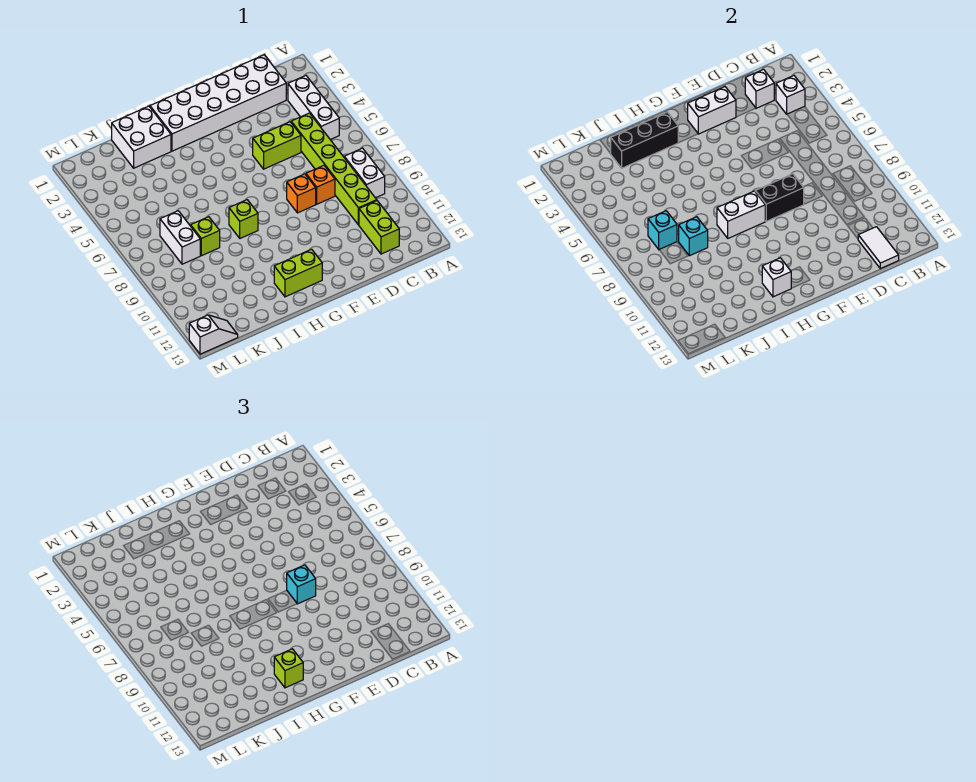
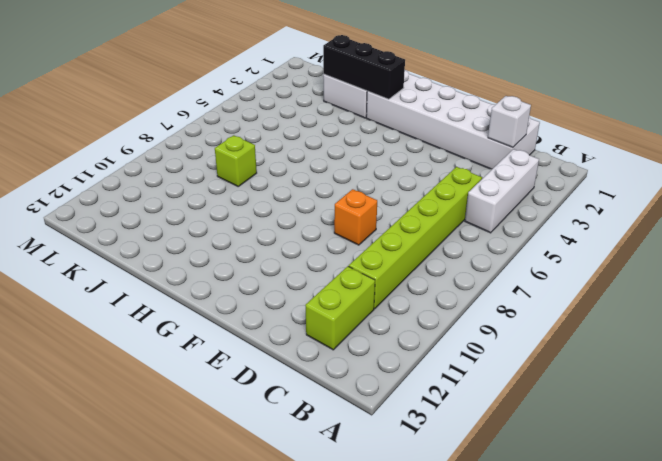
none -> white 1x2 brick [344,148,385,198]
none -> lime 1x2 brick [253,122,301,169]
none -> orange 1x1 brick [306,166,335,204]

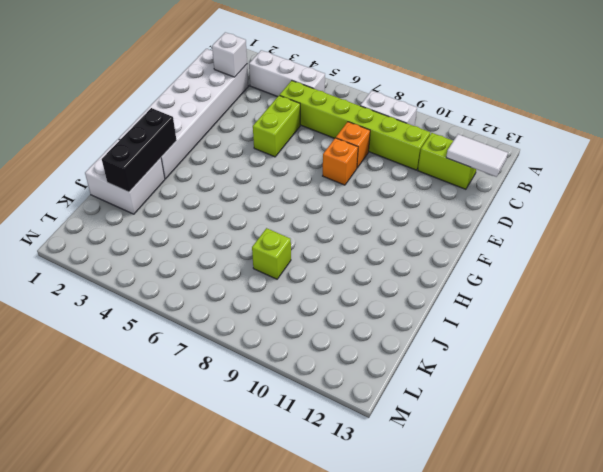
none -> lime 1x2 brick [274,249,322,297]
none -> lime 1x1 brick [229,200,258,238]
none -> white 1x2 brick [160,211,200,264]

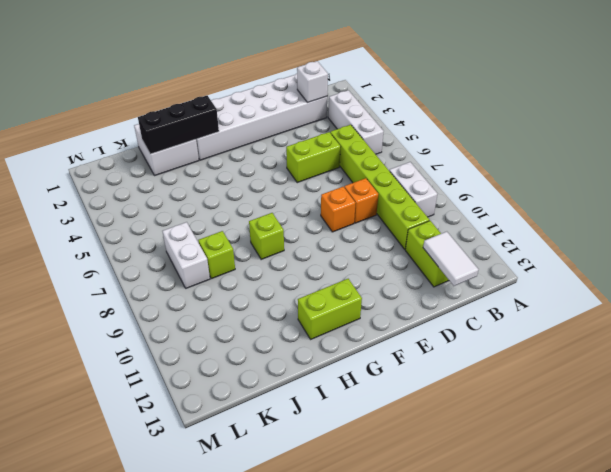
none -> white 1x2 slope [189,315,238,354]
none -> white 1x1 brick [776,76,805,114]
none -> white 1x2 brick [688,87,736,134]

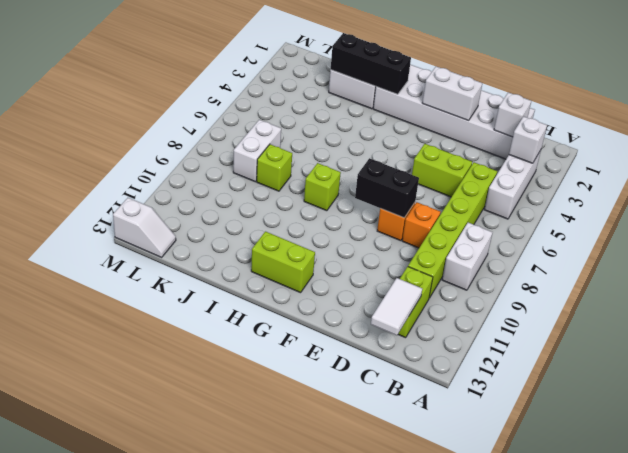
none -> white 1x2 brick [717,191,765,238]
none -> white 1x1 brick [762,258,791,297]
none -> cyan 1x1 brick [679,217,708,256]

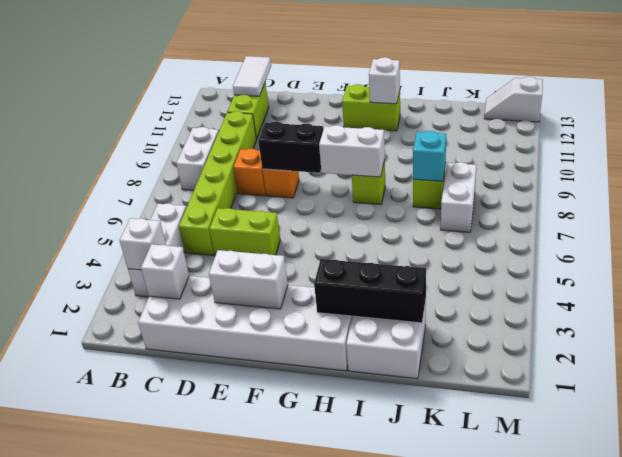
none -> cyan 1x1 brick [648,211,677,249]
none -> cyan 1x1 brick [287,565,316,604]
none -> lime 1x1 brick [274,649,303,688]

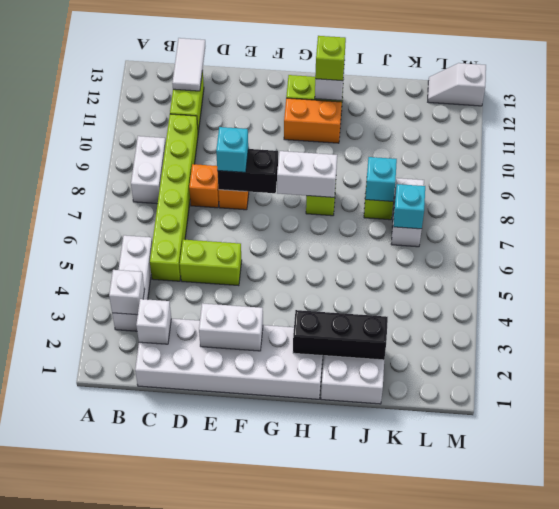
orange 1x2 brick [284,98,342,143] -> none

